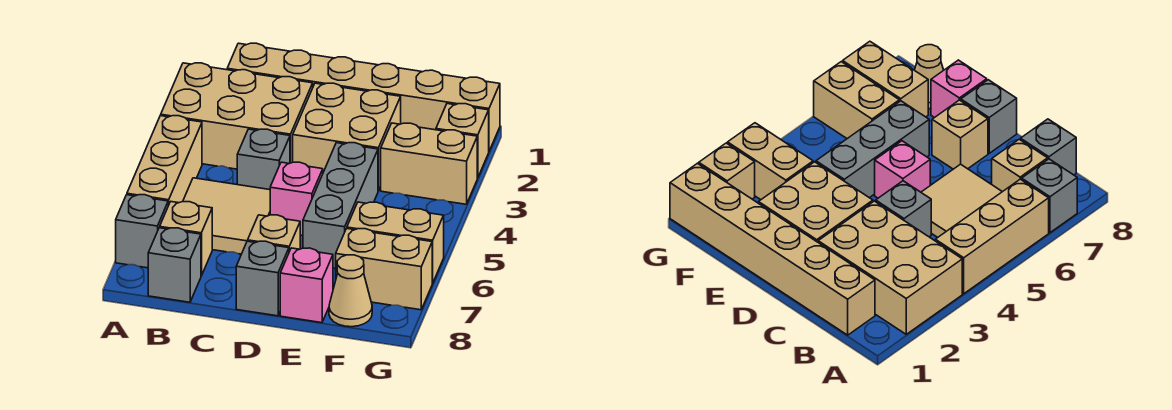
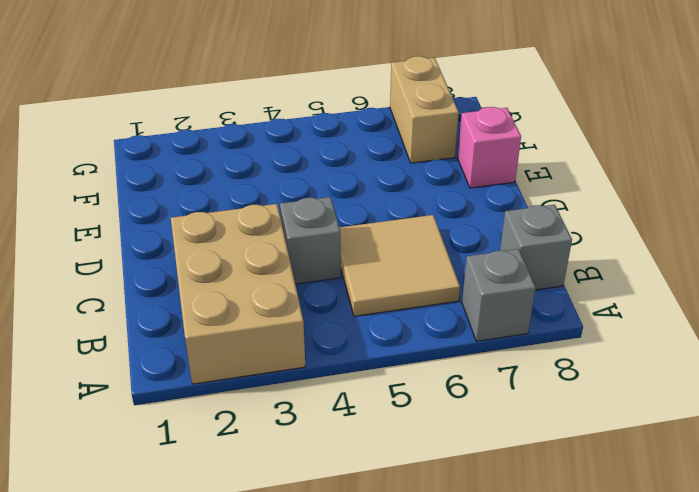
none -> tan 1x3 brick [127,116,202,205]
none -> tan 1x6 brick [227,43,500,151]
none -> tan 1x1 brick [160,202,212,276]

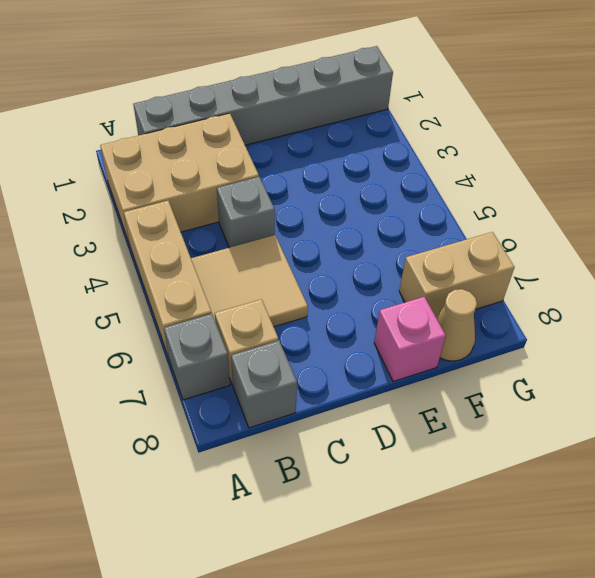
grey 1x6 brick [133,46,393,145] -> tan 1x6 brick [227,43,500,151]
none -> tan 2x2 brick [293,83,401,191]
none -> pink 1x1 brick [270,162,323,235]
none -> tan 1x1 brick [248,215,300,251]

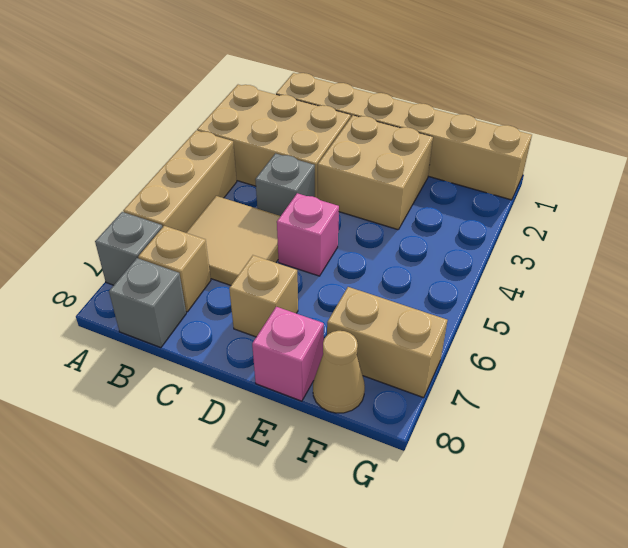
none -> grey 1x1 brick [236,241,289,316]
none -> grey 1x3 brick [303,143,378,269]
none -> tan 1x2 brick [381,123,477,204]

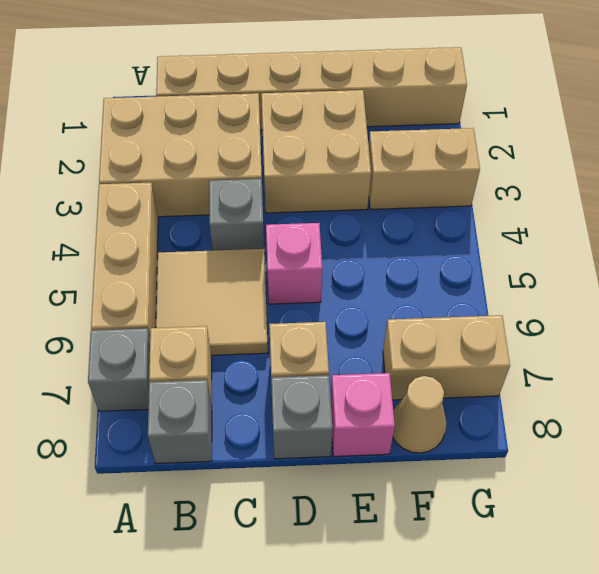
none -> grey 1x3 brick [303,143,378,269]
none -> tan 1x2 brick [347,202,444,283]
none -> tan 1x1 brick [436,104,489,178]

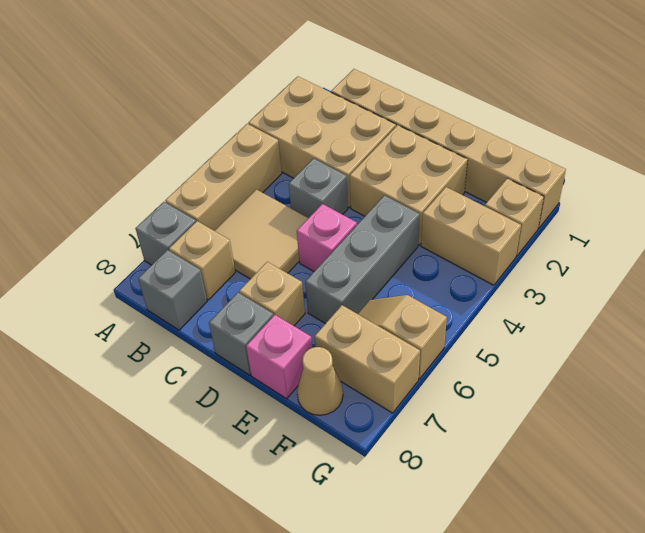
tan 1x2 slope [358,295,447,379] -> tan 1x2 brick [347,202,444,283]

